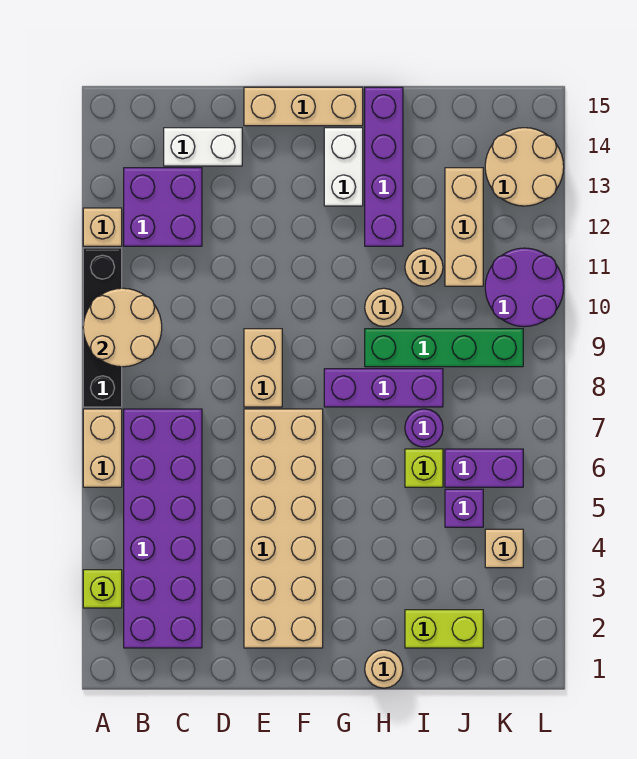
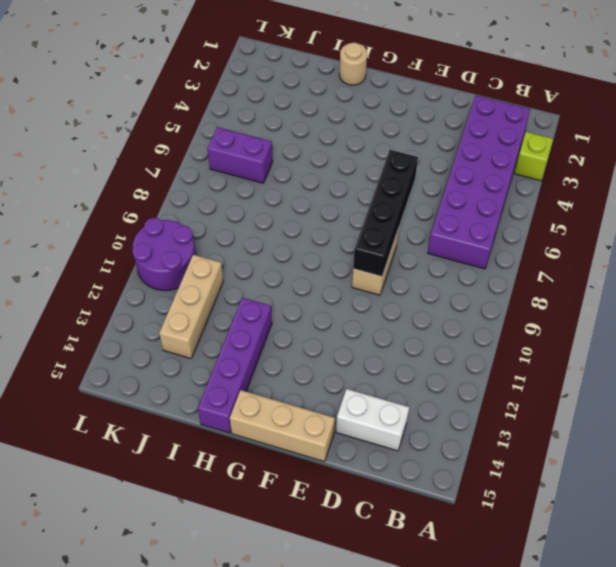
black 1x4 brick [353,150,418,277] -> black 1x4 brick moved to [83,248,122,407]
none -> tan 1x2 brick [83,409,122,487]
none -> tan 1x1 brick [83,208,122,246]
none -> purple 2x2 brick [124,168,202,246]

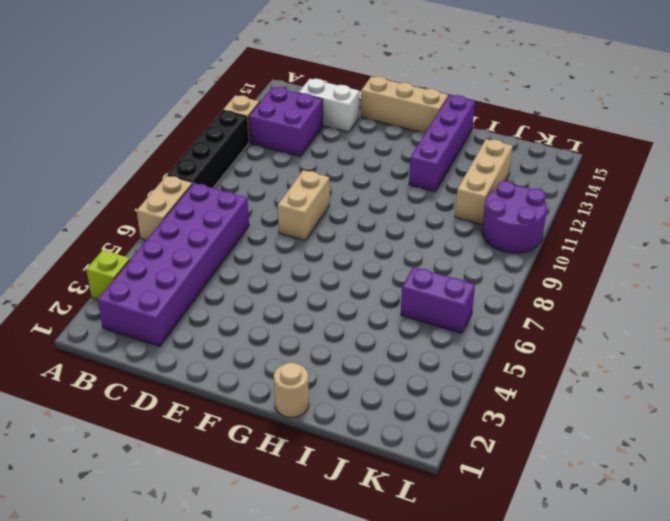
none -> tan 2x6 brick [244,409,323,648]
none -> purple 1x3 brick [324,369,443,407]
none -> white 1x2 brick [324,128,363,206]

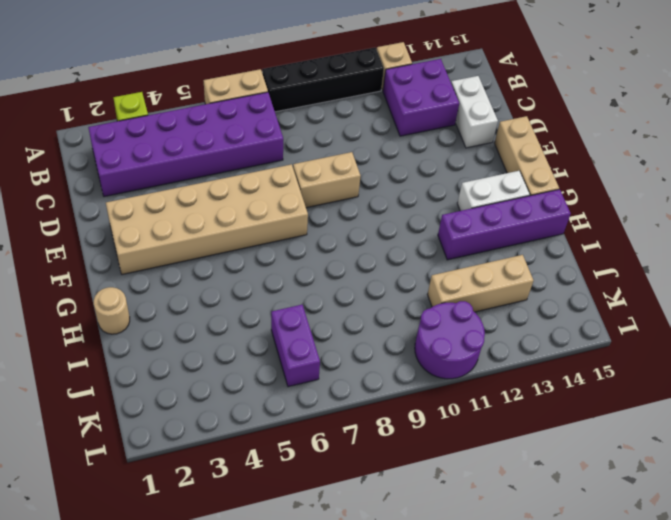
none -> purple 1x3 brick [324,369,443,407]
none -> green 1x4 brick [365,329,523,367]
none -> tan 1x1 round brick [365,288,403,327]

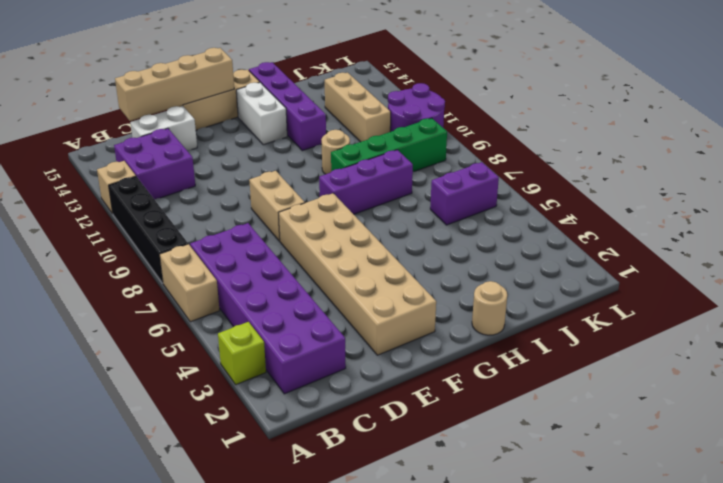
tan 1x4 brick [115,48,234,121] -> none
none -> lime 1x2 brick [405,610,483,648]
none -> lime 1x1 brick [405,449,443,487]
none -> purple 1x1 round brick [405,409,443,447]

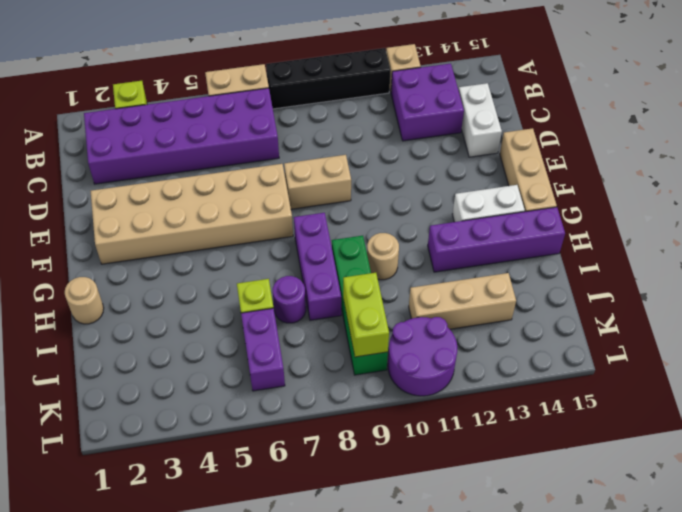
lime 1x2 brick [343,273,389,357] -> lime 1x2 brick moved to [405,610,483,648]
none -> tan 1x1 round brick [405,248,443,286]
none -> purple 1x1 brick [445,489,483,527]
none -> tan 1x1 brick [485,529,523,568]

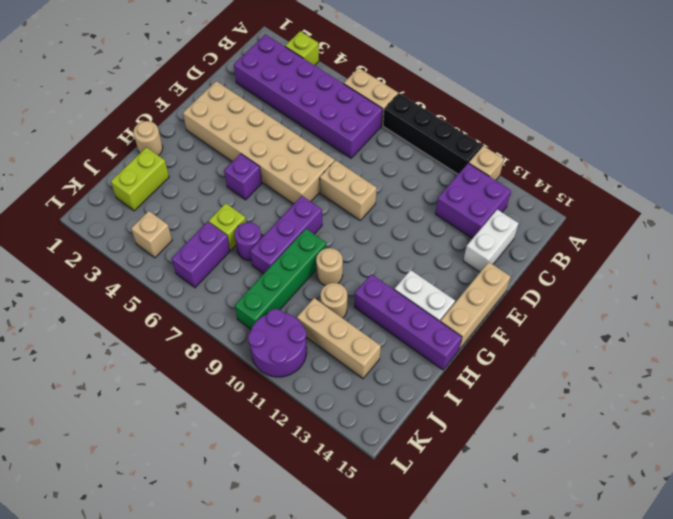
purple 1x1 brick [224,154,262,200] -> purple 1x1 brick moved to [445,489,483,527]
none -> tan 2x2 round brick [485,128,564,206]
none -> tan 2x2 round brick [83,288,162,367]

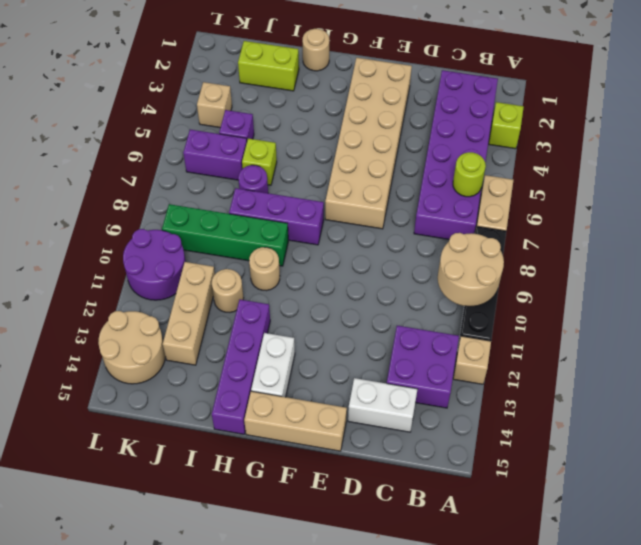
lime 1x1 round brick [453,152,486,197] -> none
none -> tan 1x2 brick [244,329,282,407]

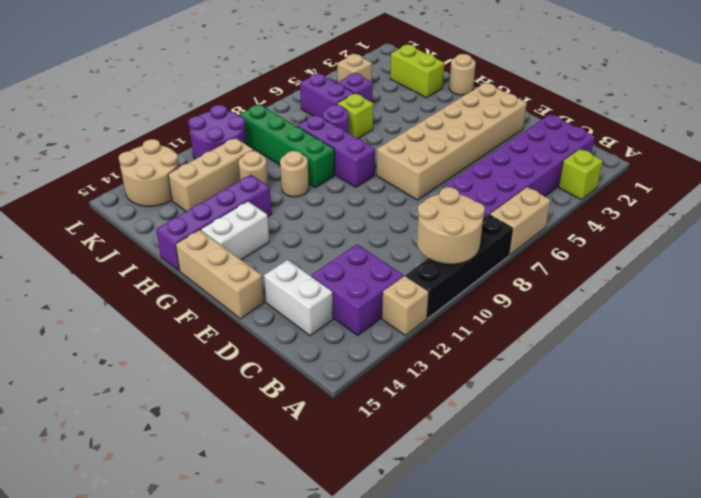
none -> tan 1x2 brick [244,329,282,407]

